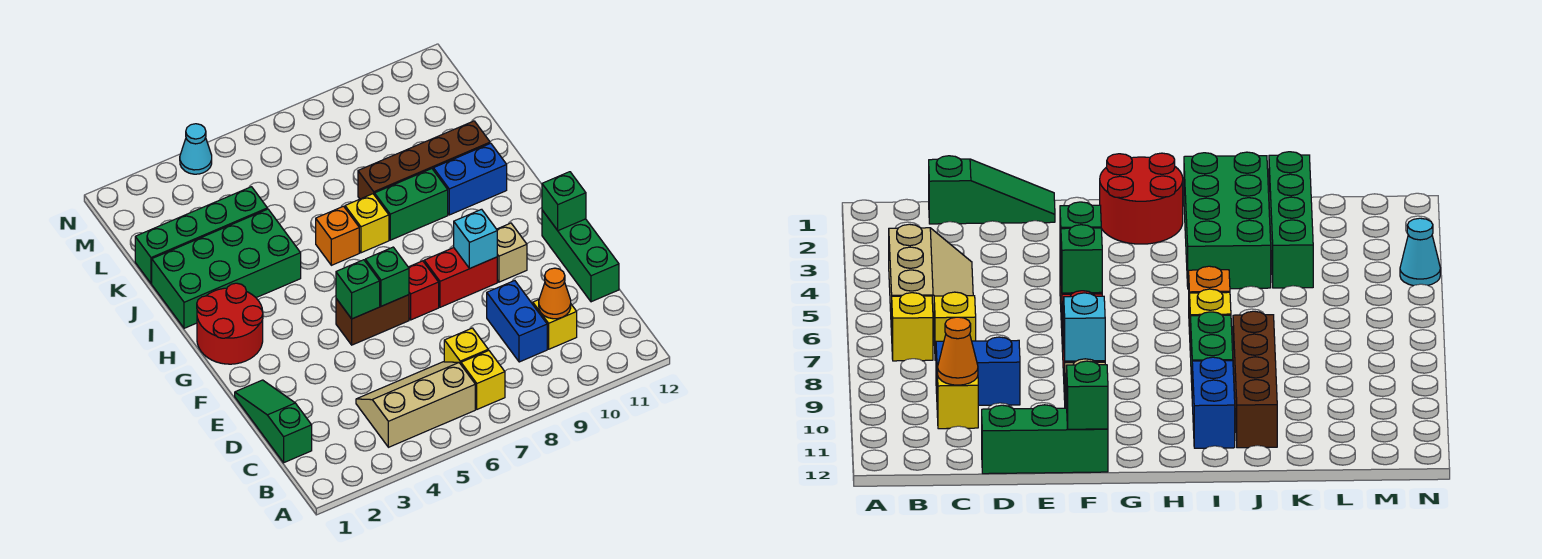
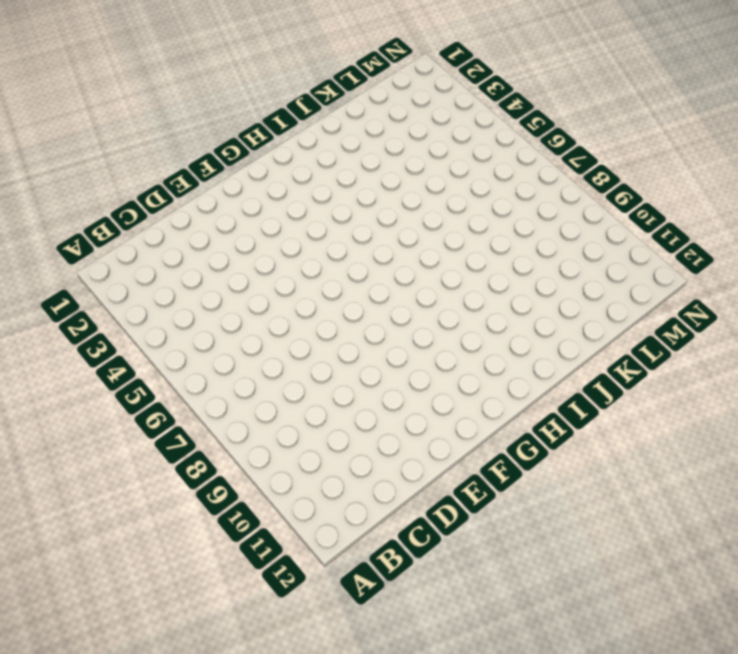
none -> tan 2x3 slope [356,362,475,447]
none -> yellow 1x1 brick [461,350,505,409]
none -> green 1x3 slope [235,380,312,463]

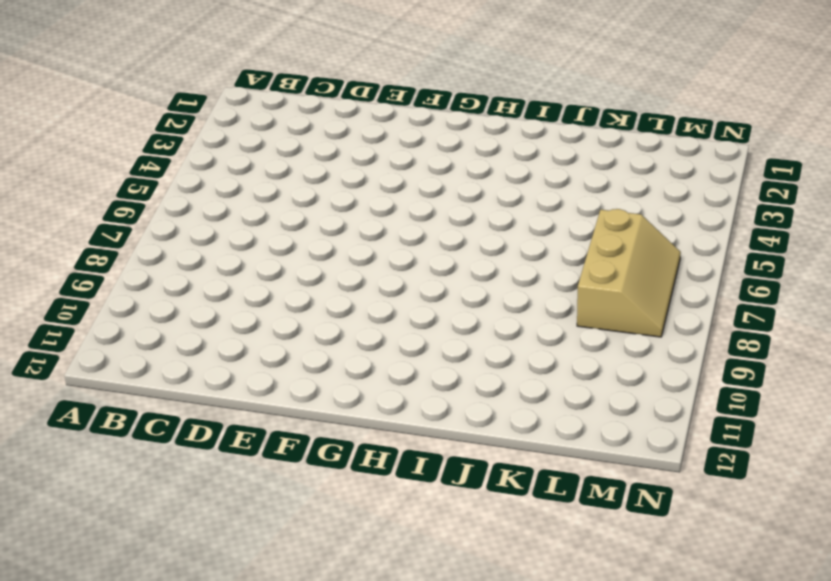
tan 2x3 slope [577,209,681,337] -> tan 2x3 slope moved to [356,362,475,447]
none -> yellow 1x1 brick [461,350,505,409]
none -> green 1x3 slope [235,380,312,463]
none -> yellow 1x1 brick [444,328,488,364]

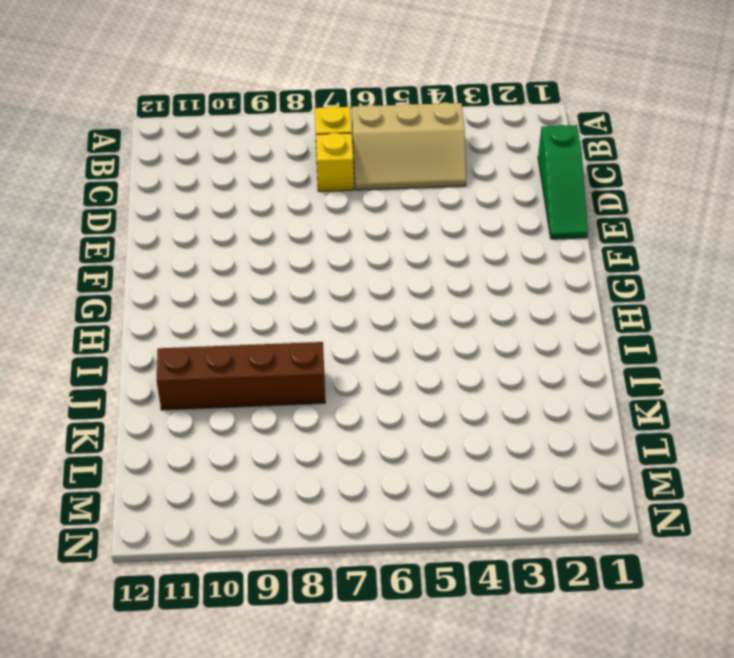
none -> blue 1x2 brick [487,281,547,362]
none -> yellow 1x1 brick [533,300,577,349]
none -> green 1x3 brick [542,210,619,302]

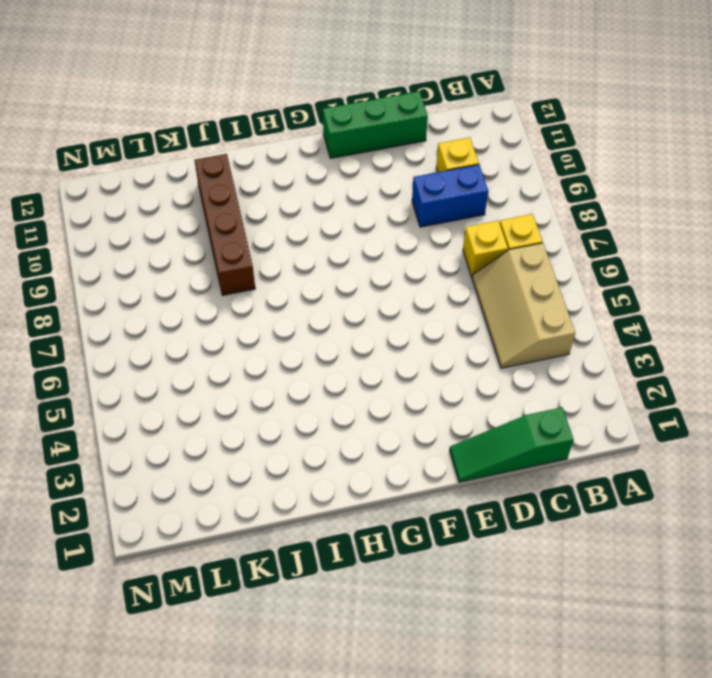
none -> brown 1x2 brick [336,295,409,345]
none -> red 1x1 brick [409,261,439,320]
none -> red 1x2 brick [424,248,497,307]

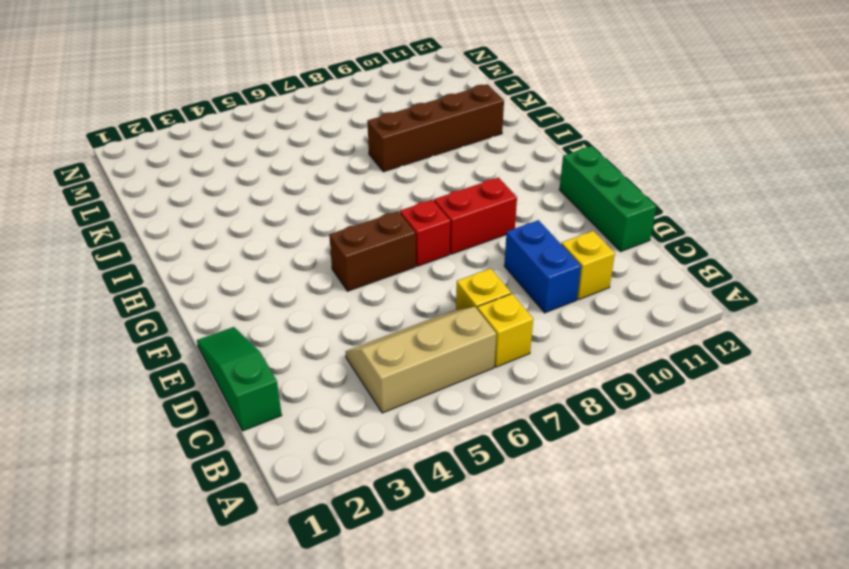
none -> tan 1x1 brick [497,223,527,282]
none -> red 2x2 round brick [197,283,263,364]
none -> green 2x4 brick [152,209,301,328]

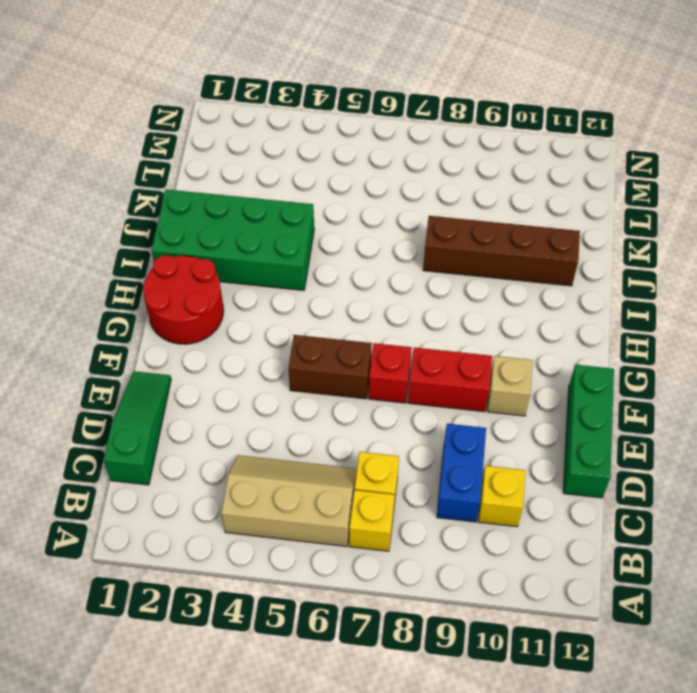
none -> orange 1x1 brick [316,206,359,265]
none -> yellow 1x1 brick [345,194,389,253]
none -> green 1x2 brick [375,169,448,240]

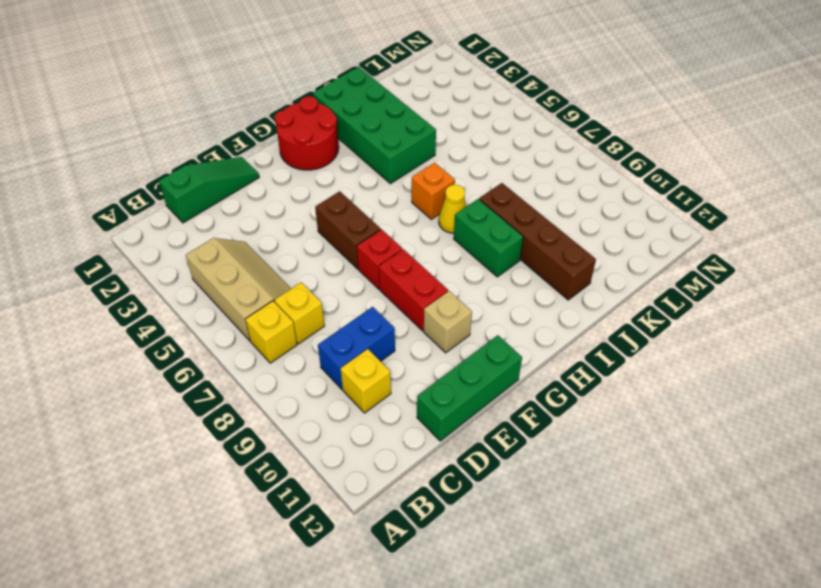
yellow 1x1 cone [439,185,466,233] -> yellow 1x1 brick [345,194,389,253]
none -> blue 1x2 brick [433,143,507,215]
none -> green 1x4 brick [135,187,267,284]
none -> cyan 1x1 cone [180,124,212,174]

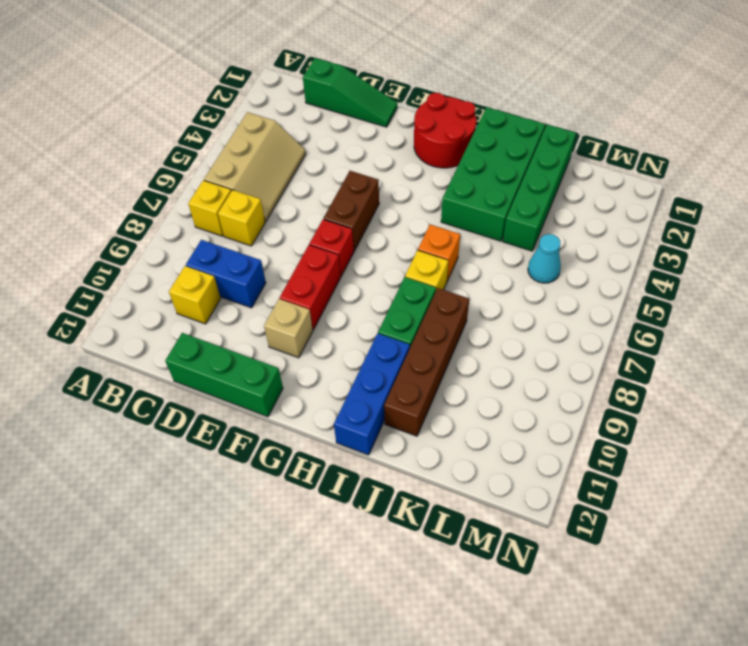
blue 1x3 brick [334,334,410,455] -> blue 1x2 brick [433,143,507,215]
cyan 1x1 cone [528,234,561,283] -> cyan 1x1 cone moved to [180,124,212,174]
none -> orange 1x1 cone [539,268,571,319]
none -> green 1x1 brick [336,260,380,319]
none -> green 1x1 brick [365,247,409,306]

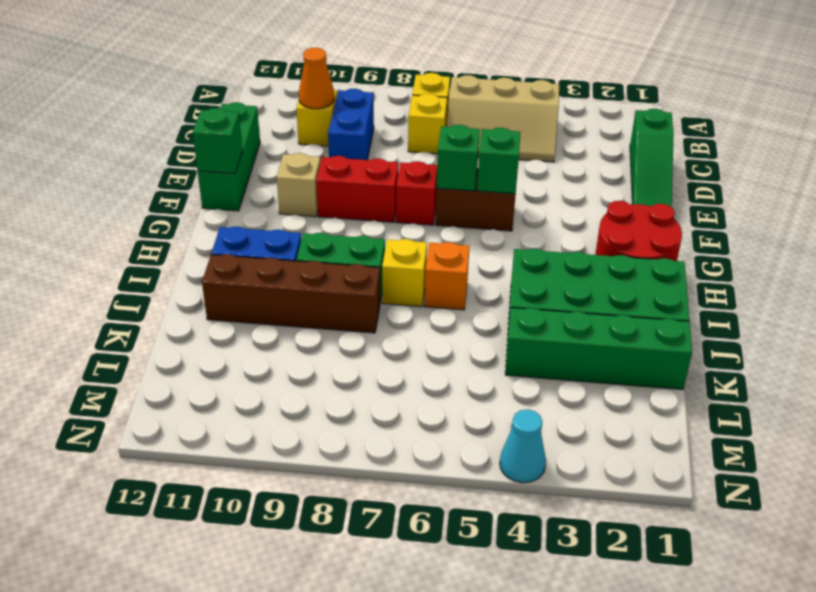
none -> cyan 1x1 brick [454,209,497,268]

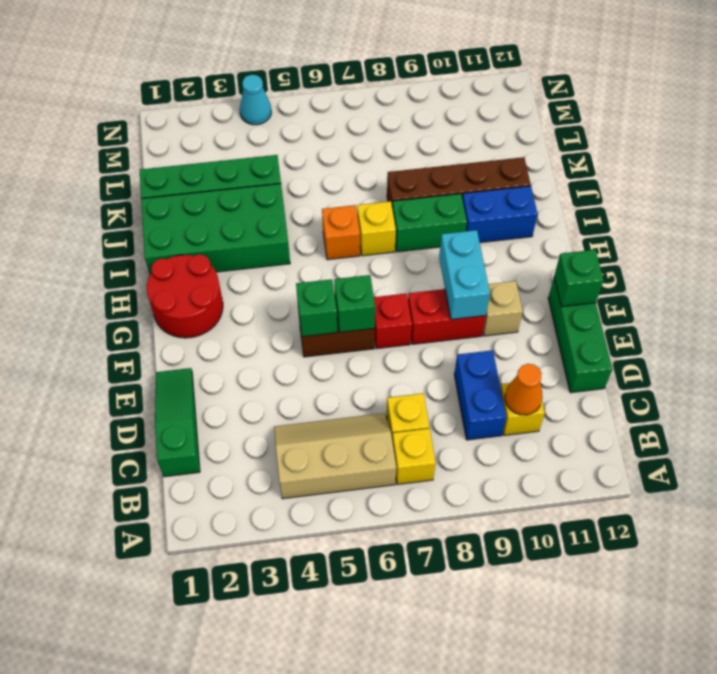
cyan 1x2 brick [439,230,490,319] -> cyan 1x1 brick [454,209,497,268]

